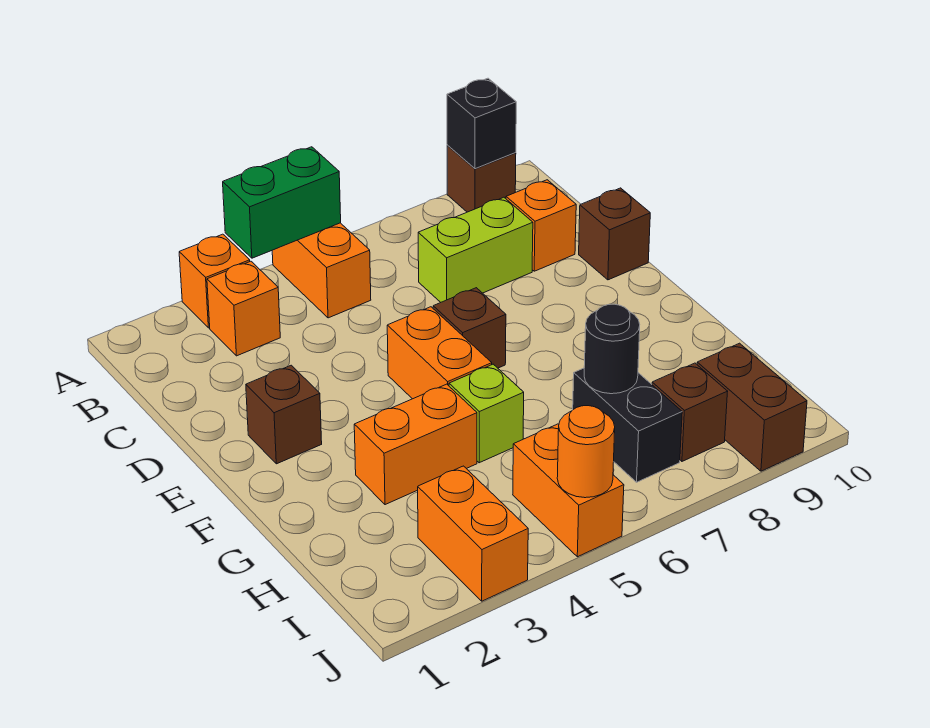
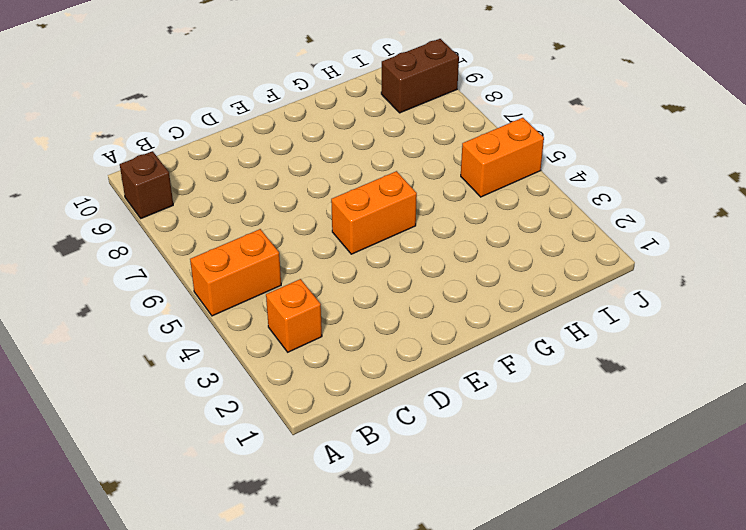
none -> orange 1x1 brick [179,234,250,328]
none -> lime 1x2 brick [418,197,533,302]
none -> orange 1x1 brick [506,180,576,271]

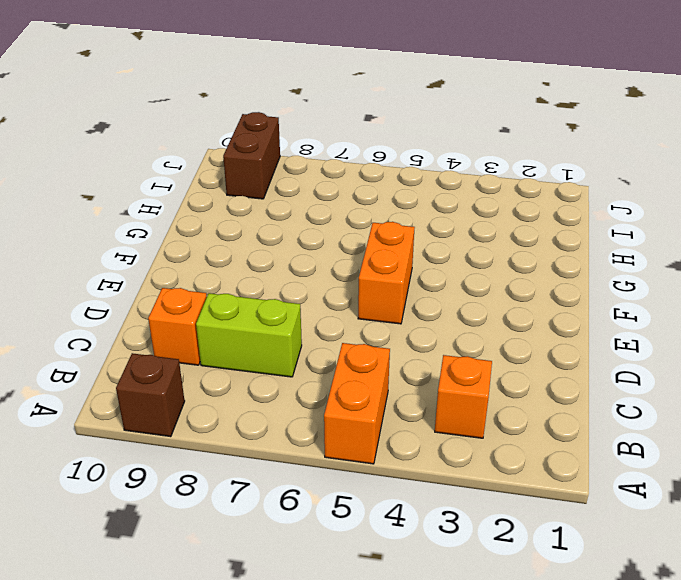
none -> orange 1x1 brick [179,234,250,328]
none -> brown 1x1 brick [579,188,650,280]
none -> brown 1x1 brick [246,365,322,464]

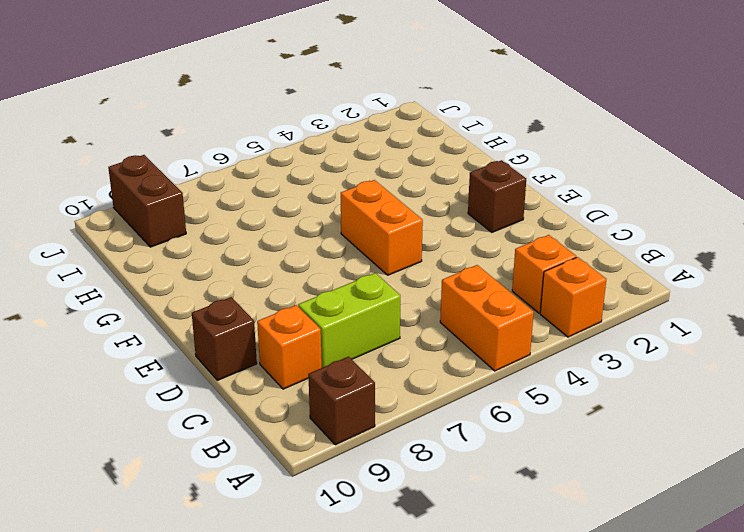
none -> brown 1x1 brick [433,288,506,368]
none -> orange 1x2 brick [354,384,477,505]
none -> lime 1x1 brick [449,364,524,463]

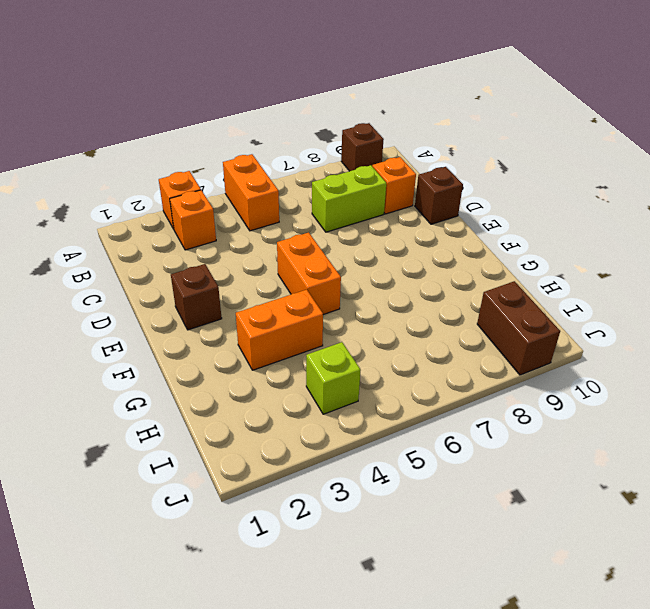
lime 1x1 brick [306,342,361,414] -> lime 1x1 brick moved to [449,364,524,463]
none -> brown 1x1 brick [433,288,506,368]
none -> black 1x2 brick [573,368,682,482]
none -> orange 1x2 brick [418,466,528,601]

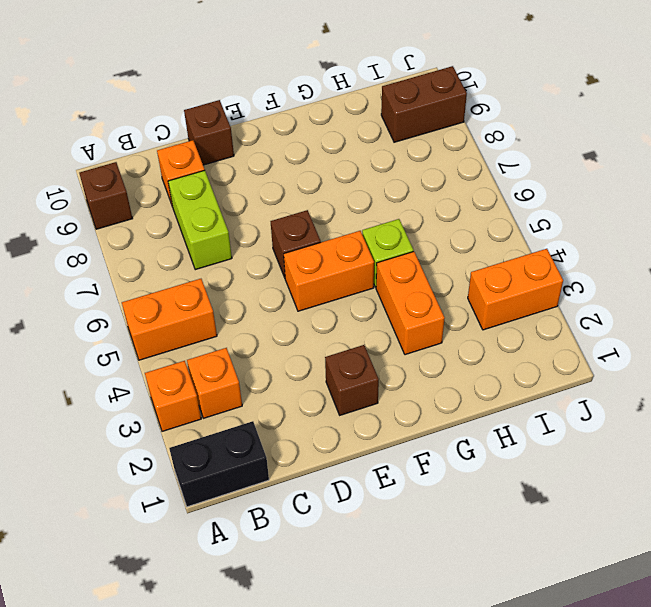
black 1x2 brick [169,421,269,507] -> black 1x2 brick moved to [573,368,682,482]
none -> orange 1x2 brick [513,424,624,557]
none -> brown 1x1 brick [652,363,728,461]
none -> green 1x2 brick [223,147,341,258]

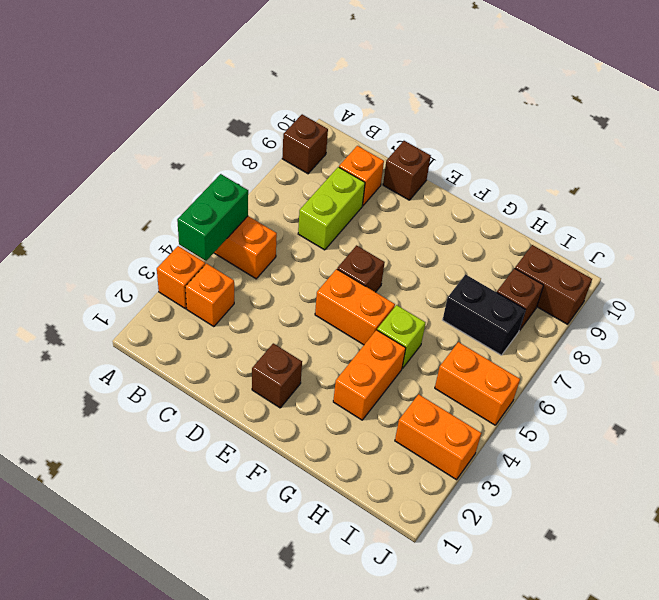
none -> black 1x1 brick [447,78,516,169]
none -> black 1x1 round brick [584,304,640,394]
none -> orange 1x1 round brick [557,406,615,498]

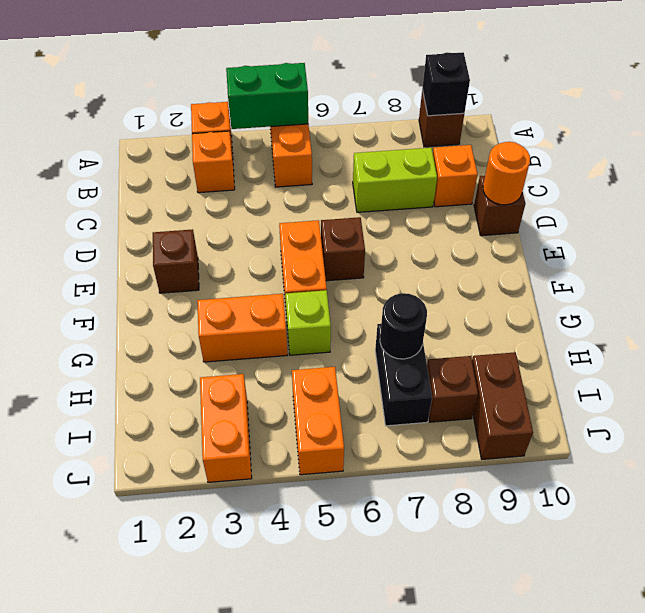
orange 1x1 round brick [483,142,530,205] -> orange 1x1 round brick moved to [557,406,615,498]

